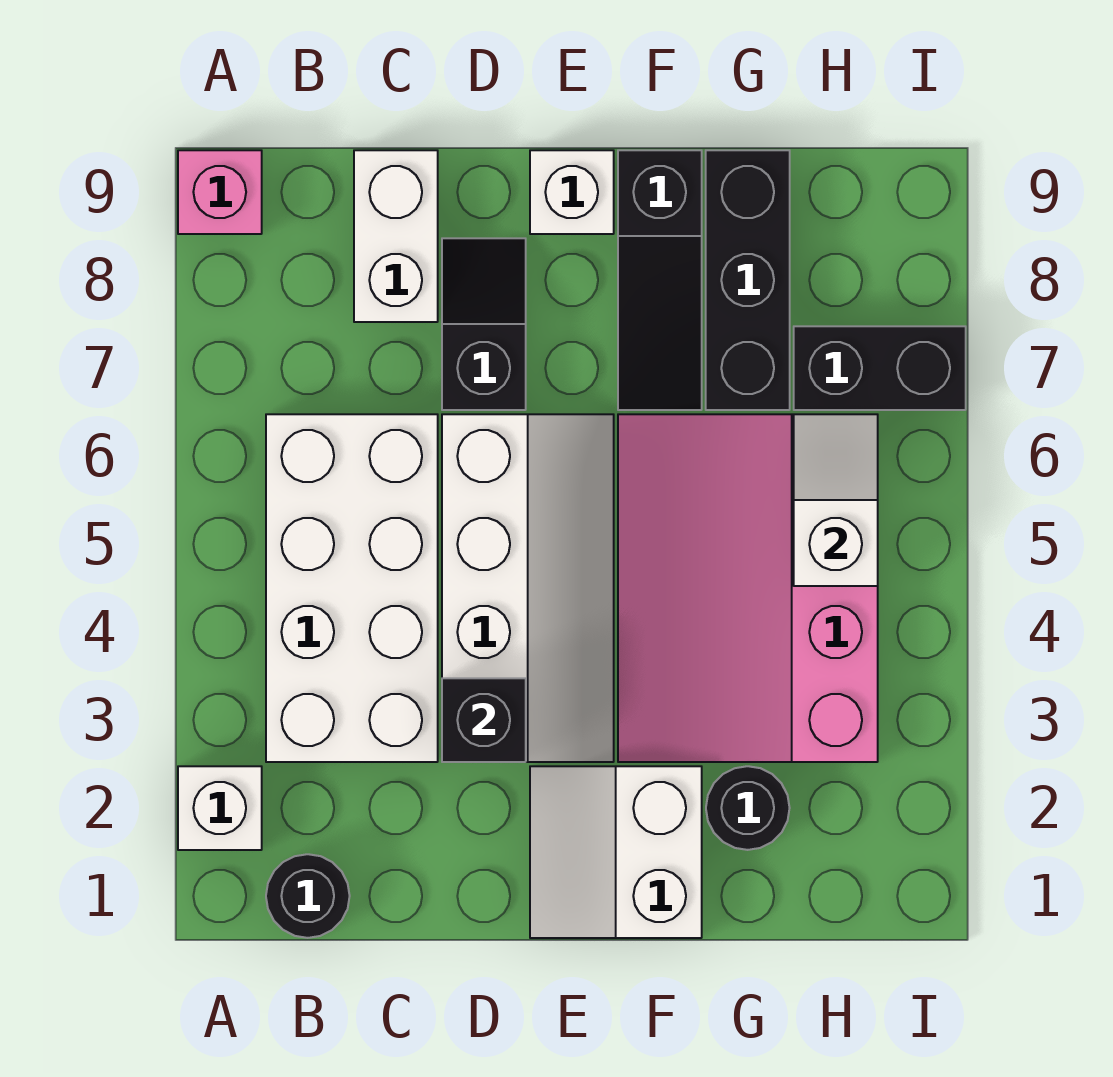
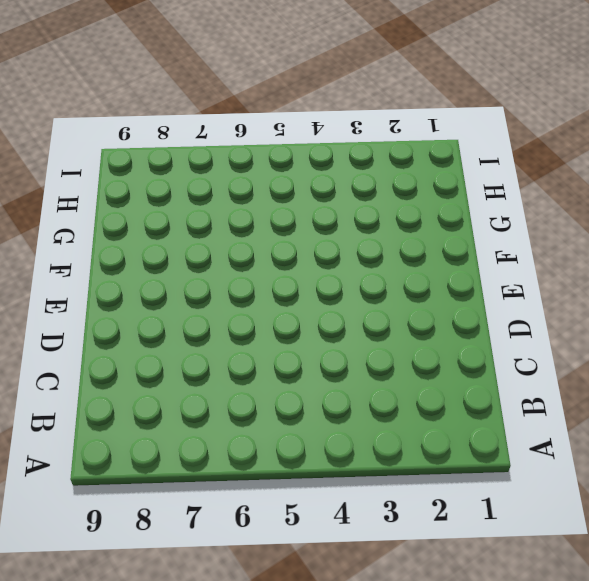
none -> white 1x1 brick [178,766,262,850]
none -> pink 1x1 brick [178,150,262,234]
none -> black 1x1 round brick [266,854,350,938]

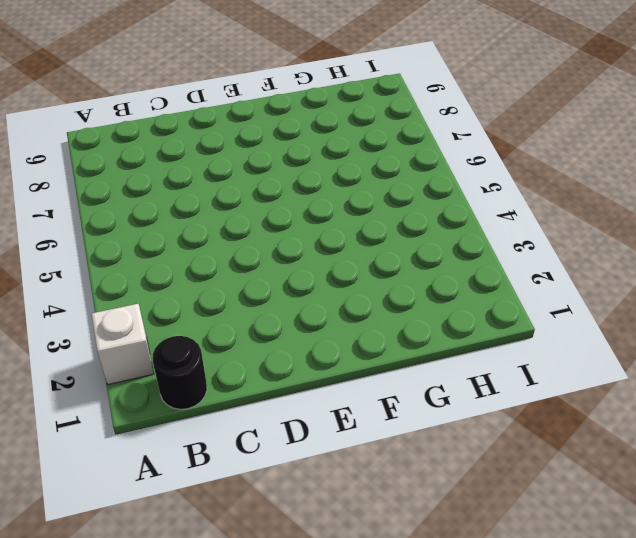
none -> pink 1x1 brick [178,150,262,234]
none -> white 2x4 brick [266,414,438,762]
none -> white 1x2 brick [354,150,438,322]

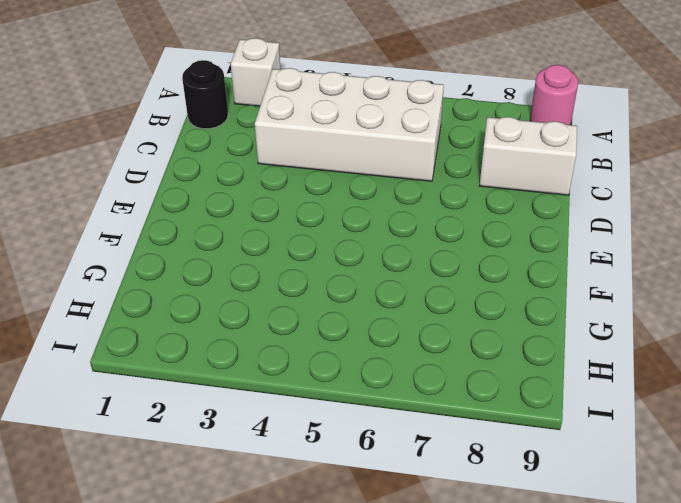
pink 1x1 round brick [530,65,578,125] -> pink 1x1 brick [178,150,262,234]
none -> white 2x4 slope [442,414,614,762]
none -> black 1x2 slope [442,238,526,410]
none -> white 2x2 slope [530,766,702,938]

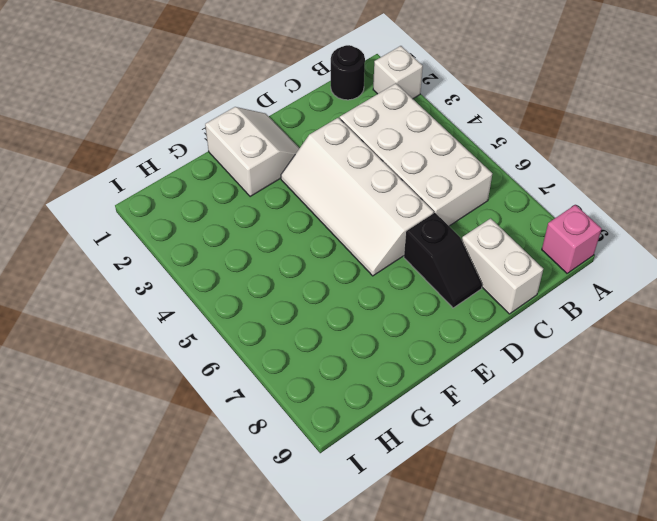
none -> white 1x1 brick [530,150,614,234]
none -> pink 3x4 slope [618,414,878,762]
none -> black 1x3 slope [618,150,702,410]

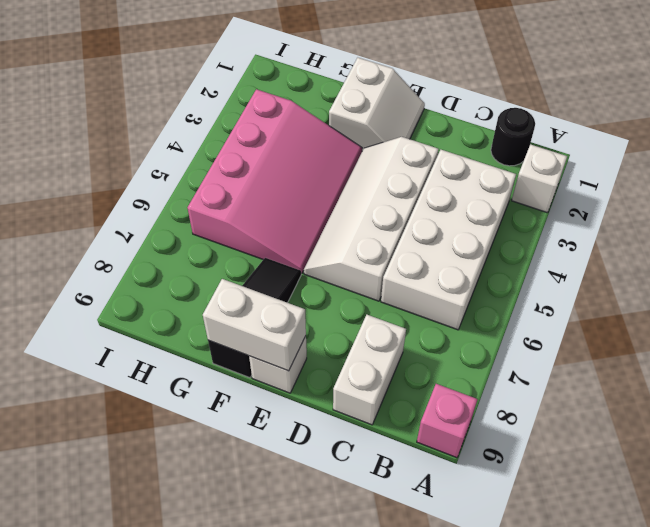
white 1x2 brick [203,279,306,371] -> none
none -> black 1x2 slope [442,238,526,410]
none -> black 1x1 round brick [706,766,790,850]
none -> black 1x3 brick [706,150,790,410]

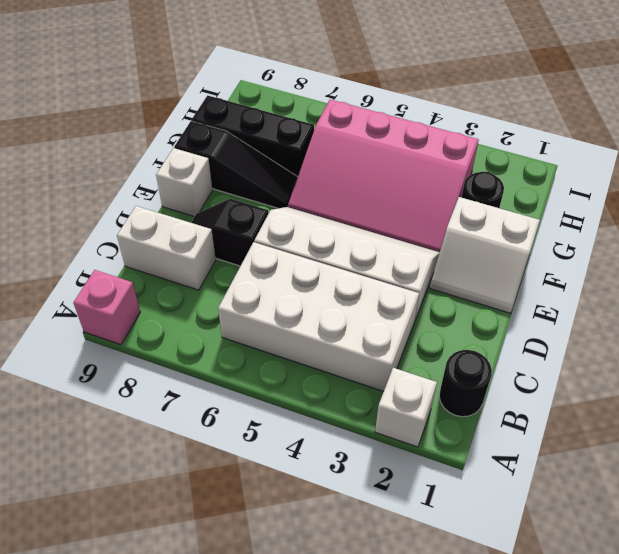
none -> black 1x2 brick [794,326,966,410]
none -> black 1x1 brick [442,678,526,762]
none -> white 1x2 slope [794,414,878,586]

